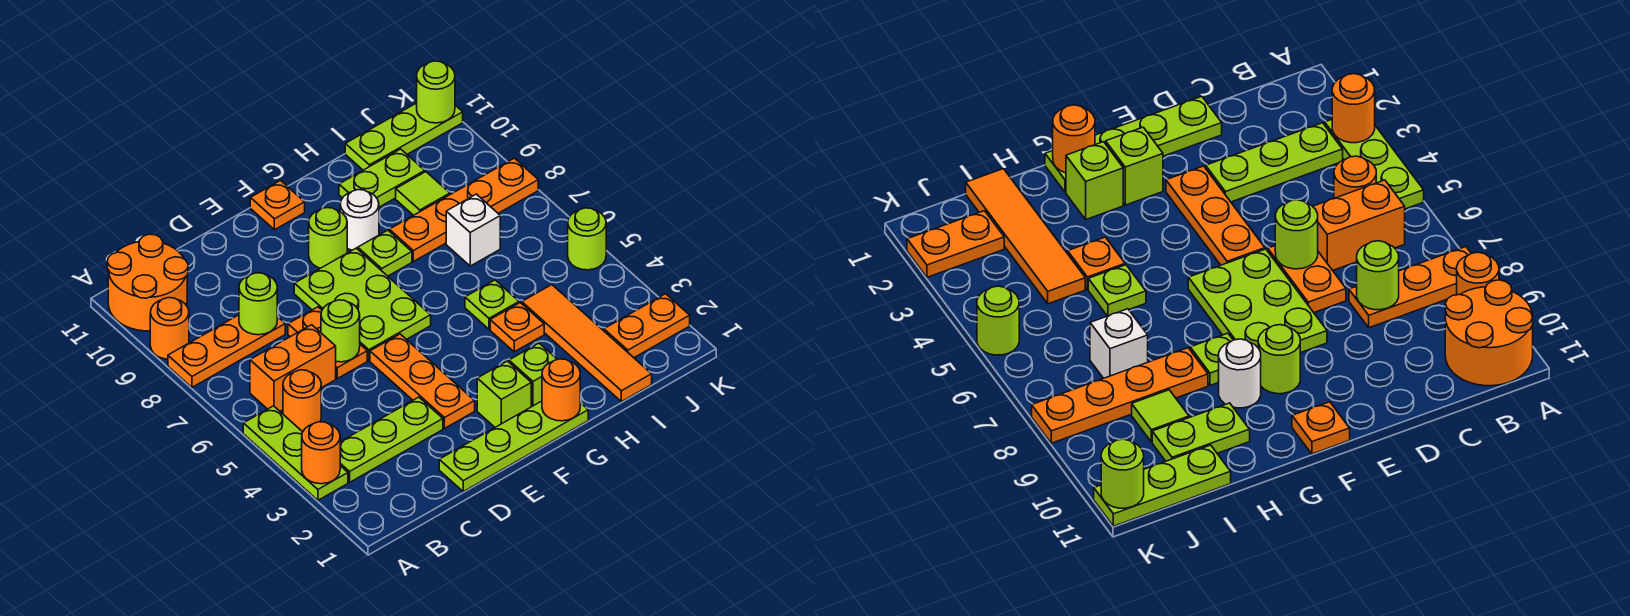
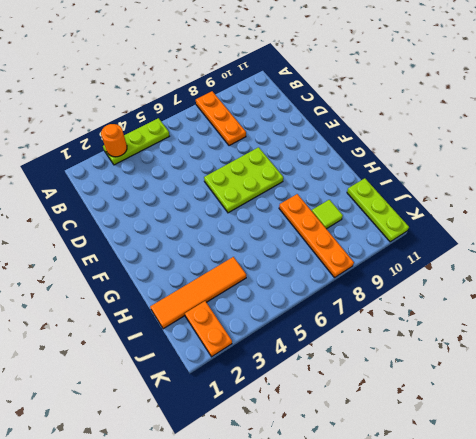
none -> orange 1x1 round brick [150,298,189,359]
none -> orange 2x2 round brick [107,234,188,331]
none -> lime 1x3 plate [340,397,443,482]
none -> orange 1x1 round brick [283,370,321,432]

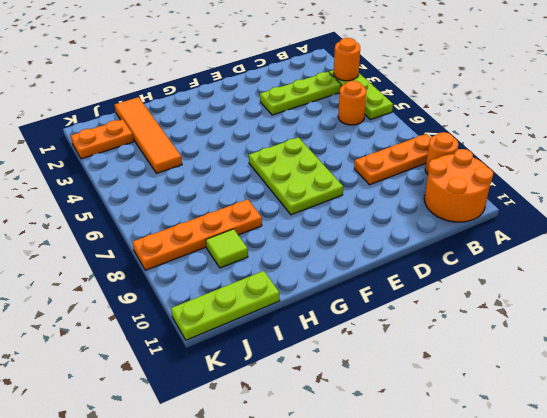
none -> orange 1x2 brick [250,325,336,411]
none -> lime 1x4 plate [439,401,588,491]
none -> orange 1x2 plate [288,307,367,379]
none -> orange 1x3 plate [370,334,475,428]

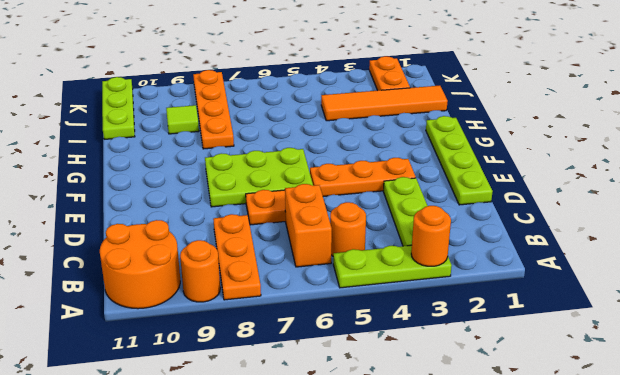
none -> lime 1x1 brick [477,361,531,427]
none -> lime 1x1 round brick [309,208,347,268]
none -> orange 1x1 plate [250,180,305,230]
none -> lime 1x1 brick [509,343,557,407]

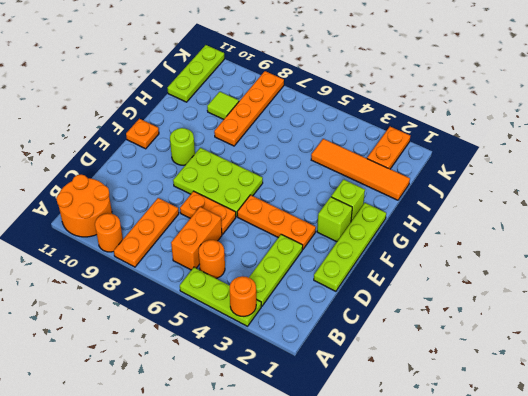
none -> lime 1x1 plate [358,230,412,276]
none -> white 1x1 round brick [340,190,379,250]
none -> orange 1x1 plate [490,303,544,352]
none -> lime 1x1 plate [465,280,519,329]

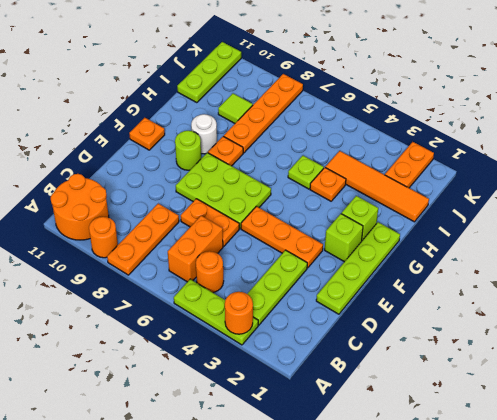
orange 1x1 plate [208,136,243,166] -> lime 1x1 plate [358,230,412,276]
none -> lime 1x2 plate [339,149,425,207]
none -> white 1x1 brick [446,194,500,266]
none -> lime 1x1 round brick [568,208,606,270]
none -> lime 1x1 round brick [239,273,277,335]

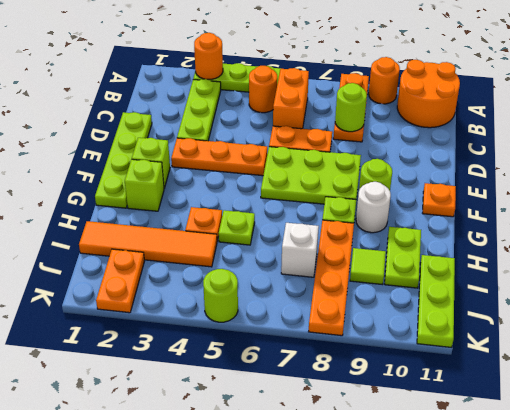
none -> lime 1x1 round brick [321,300,360,362]
none -> orange 1x1 round brick [542,359,580,421]
none -> lime 1x1 round brick [417,61,455,123]

